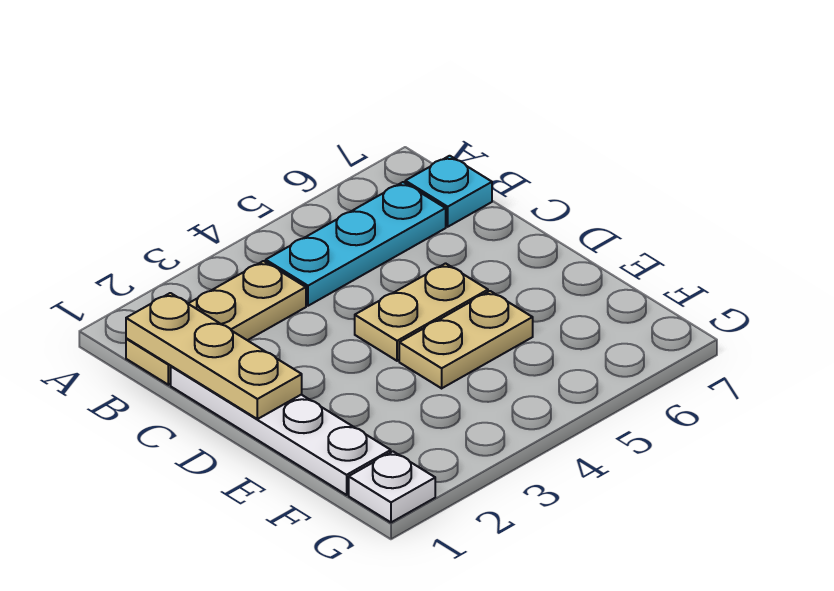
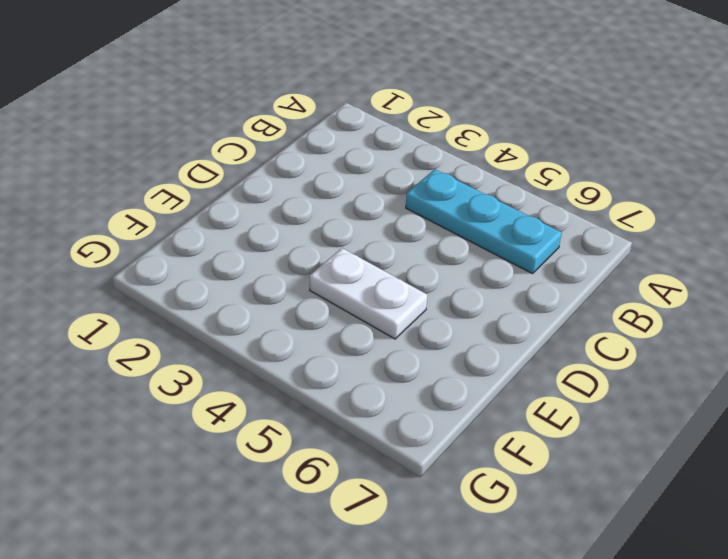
white 1x2 plate [310,248,428,339] -> tan 1x2 plate [399,291,533,388]
none -> tan 1x3 plate [126,261,306,385]
none -> cyan 1x1 plate [405,156,492,227]

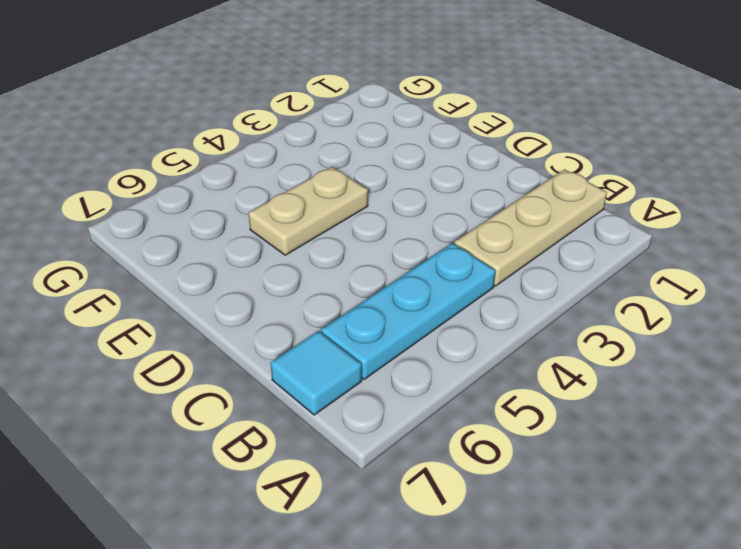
cyan 1x1 tile [271,331,362,415] -> cyan 1x1 plate [405,156,492,227]
none -> white 1x4 plate [171,366,391,495]
none -> tan 1x2 plate [355,263,488,361]

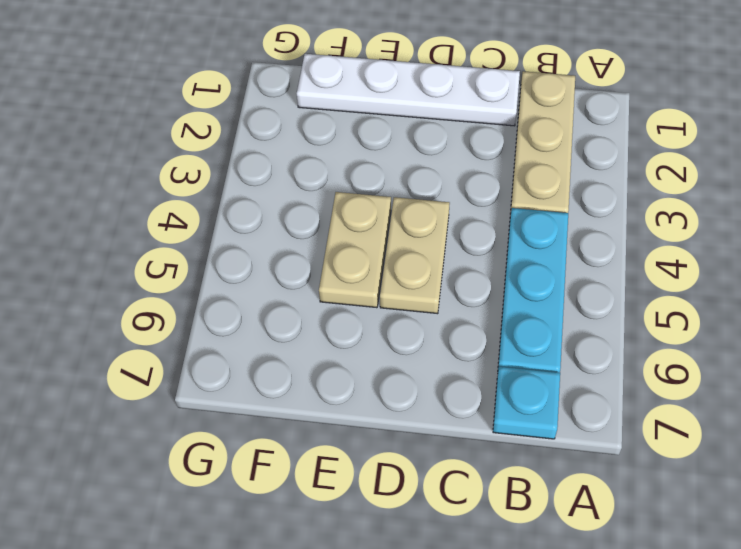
none -> white 1x1 plate [349,452,435,522]
none -> tan 1x3 plate [126,293,302,419]

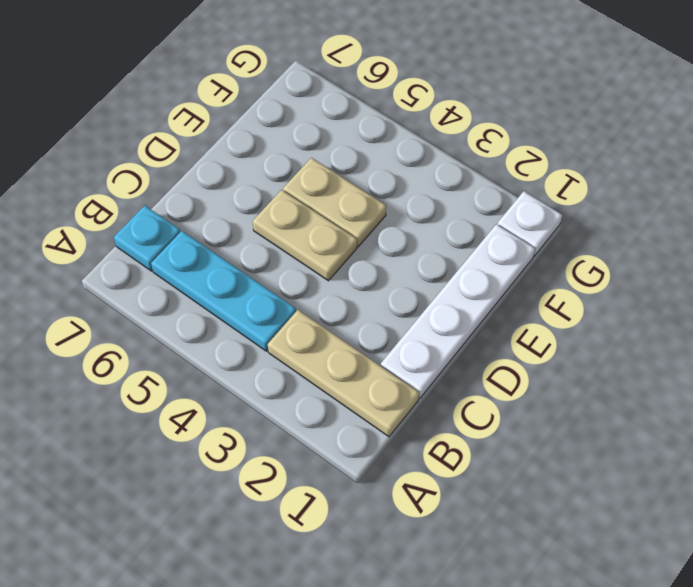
none -> tan 1x3 plate [126,293,302,419]

